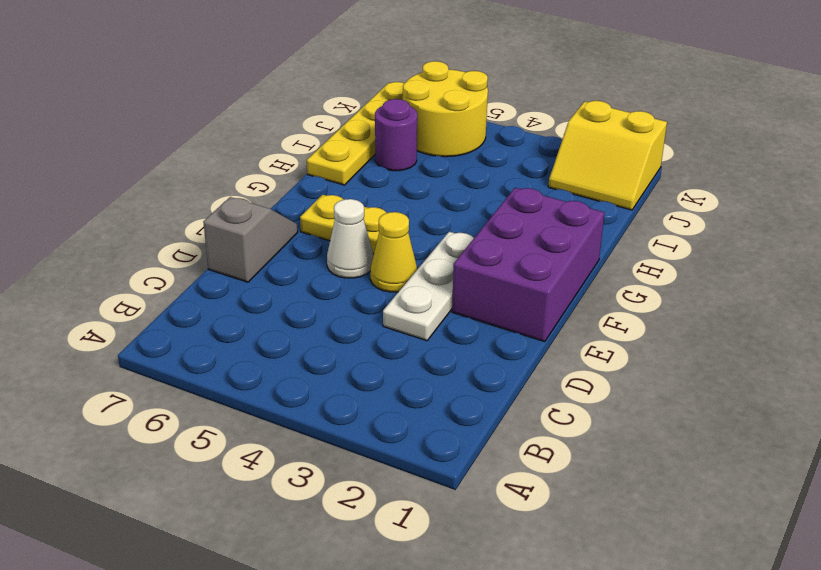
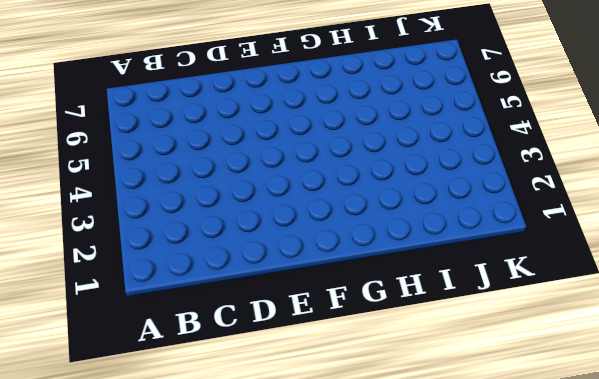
none -> white 1x3 plate [383,232,474,341]
none -> grey 1x2 slope [203,197,298,282]

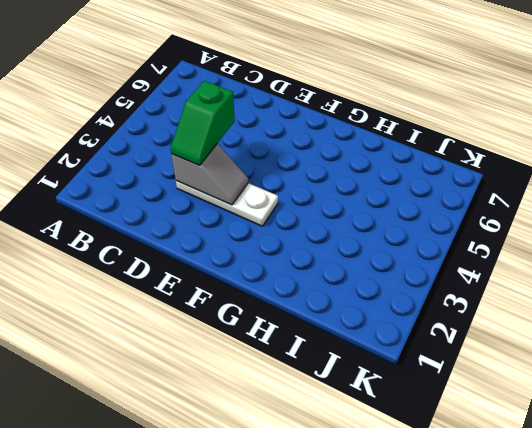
grey 1x2 slope [171,144,248,205] -> grey 1x2 slope moved to [203,197,298,282]
green 1x2 slope [170,81,235,165] -> none
none -> purple 2x3 brick [452,188,604,342]
none -> yellow 1x1 cone [370,212,417,292]

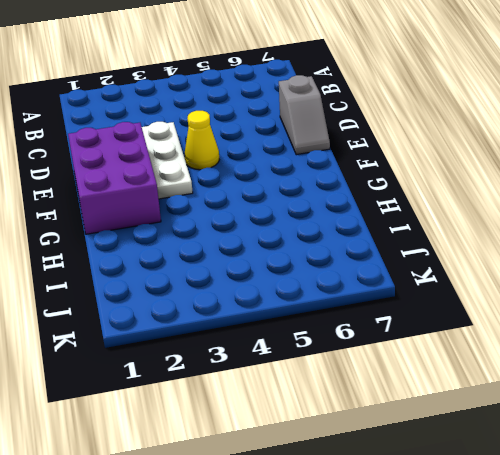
none -> white 1x1 cone [327,199,373,278]
none -> yellow 1x2 plate [300,195,386,254]

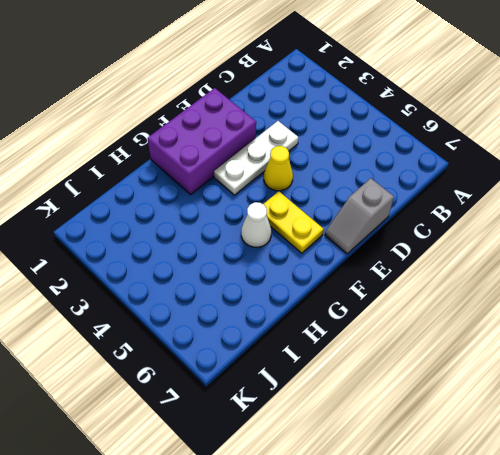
white 1x1 cone [241,202,271,247] -> white 1x1 cone moved to [327,199,373,278]
none -> yellow 1x4 plate [307,82,404,185]
none -> purple 1x1 round brick [375,99,417,171]

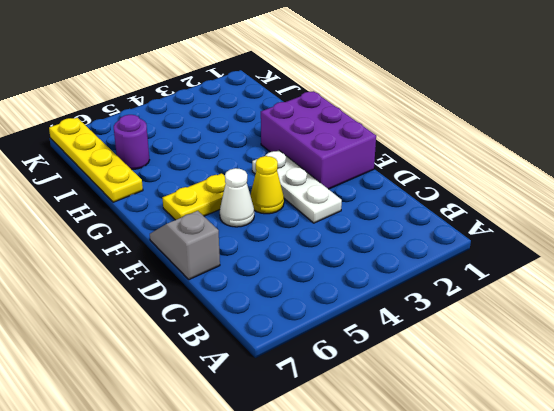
none -> yellow 2x2 slope [548,101,667,210]
none -> yellow 2x2 round brick [403,61,488,157]

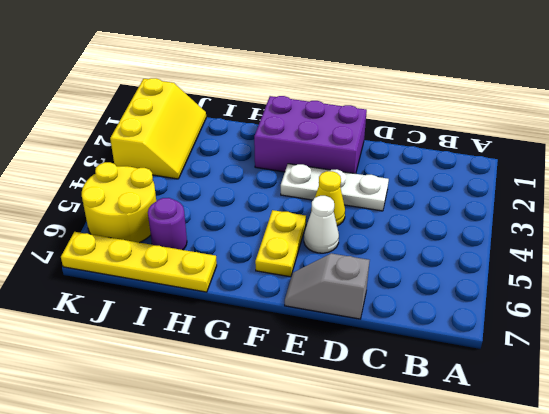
yellow 2x3 slope [110,78,206,179] -> yellow 2x2 slope [548,101,667,210]

